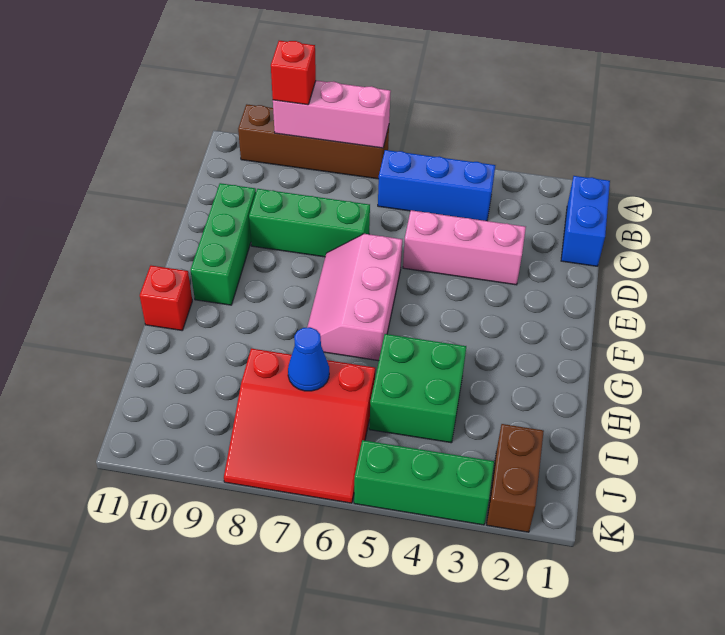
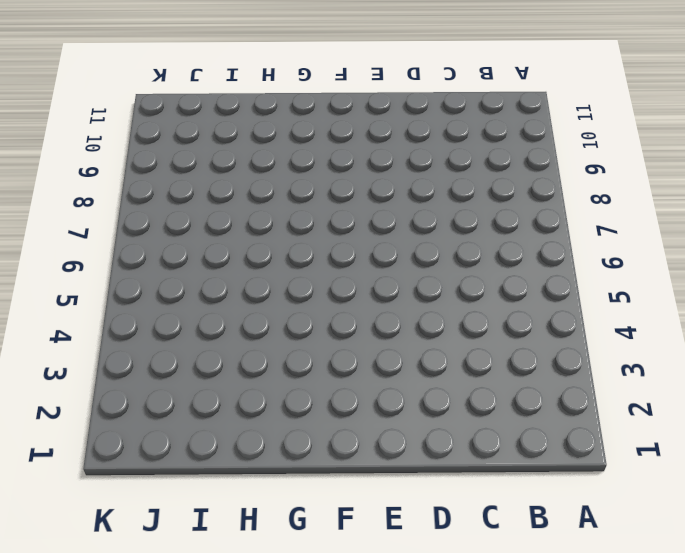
none -> brown 1x4 brick [238,104,389,179]
none -> blue 1x2 brick [561,176,610,266]
none -> blue 1x3 brick [378,150,495,221]

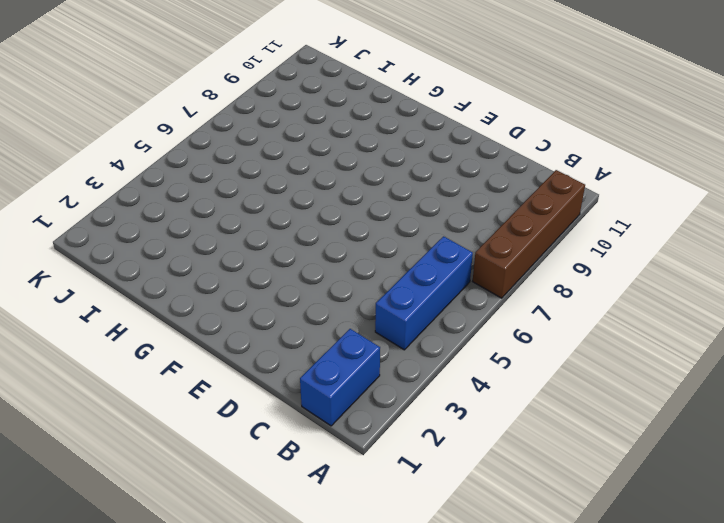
blue 1x2 brick [300,329,380,426] -> blue 1x2 brick turned to [561,176,610,266]
none -> pink 1x3 brick [403,210,526,285]
none -> green 1x3 brick [249,189,370,257]
none -> green 1x3 brick [191,183,256,305]

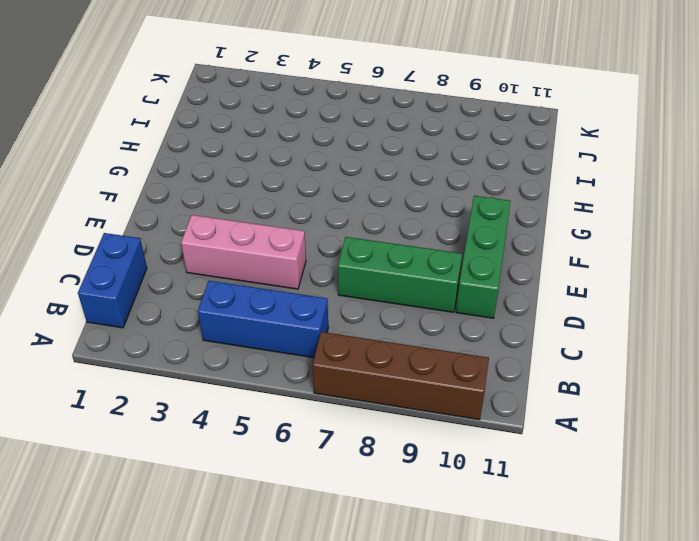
none -> pink 2x3 slope [307,234,402,361]
none -> red 1x1 brick [140,266,192,330]
none -> green 2x2 brick [369,334,466,443]

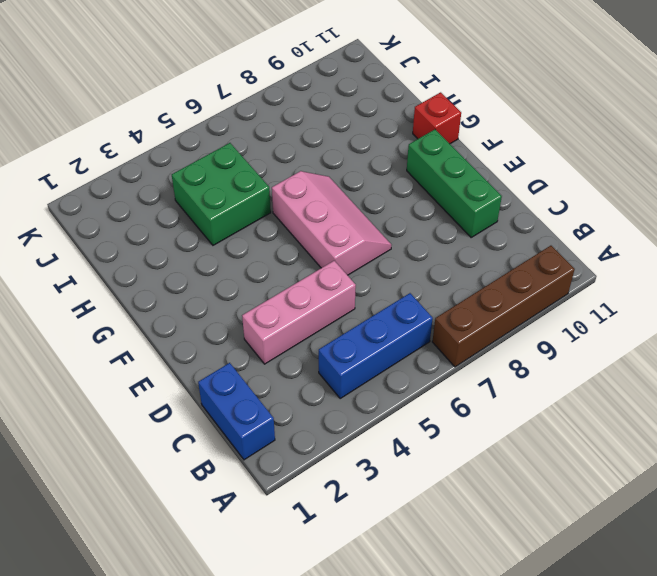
none -> green 1x3 brick [249,189,370,257]
none -> red 3x3 slope [224,349,375,503]
none -> brown 1x2 brick [487,424,544,532]

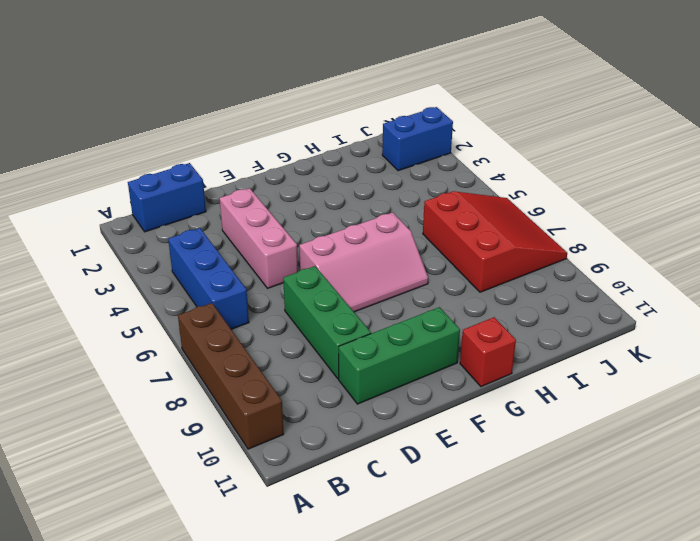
blue 1x2 brick [382,107,453,171] -> brown 1x2 brick [487,424,544,532]
none -> green 2x2 brick [369,334,466,443]
none -> green 1x3 brick [354,440,494,525]
none -> pink 1x3 brick [273,81,391,148]

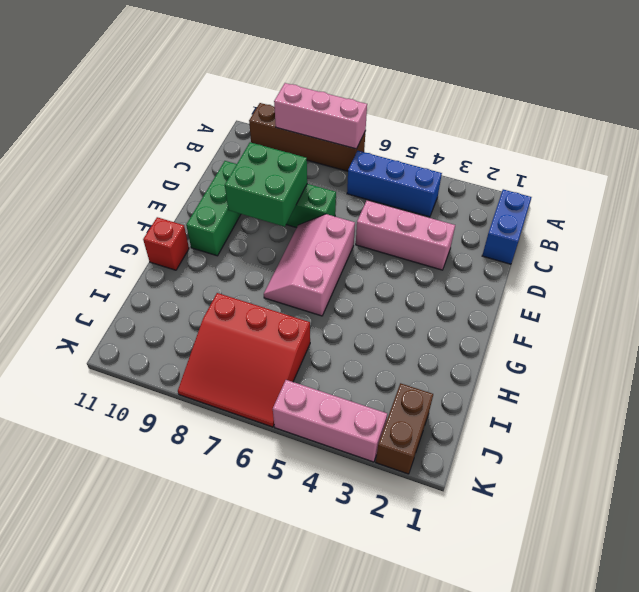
green 2x2 brick [225,142,307,227] -> green 2x2 brick moved to [369,334,466,443]
pink 1x3 brick [273,380,387,462] -> green 1x3 brick [354,440,494,525]
none -> blue 1x1 cone [288,327,329,391]
none -> red 1x1 brick [271,41,316,105]

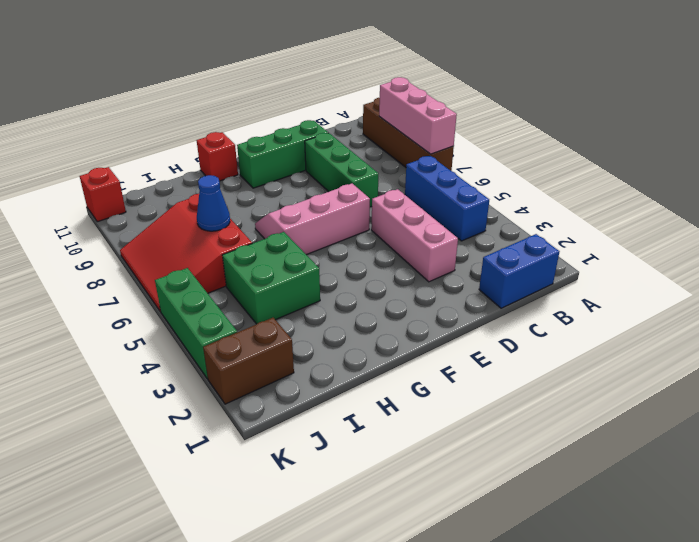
red 1x1 brick [80,167,126,222] -> red 1x1 brick moved to [271,41,316,105]

